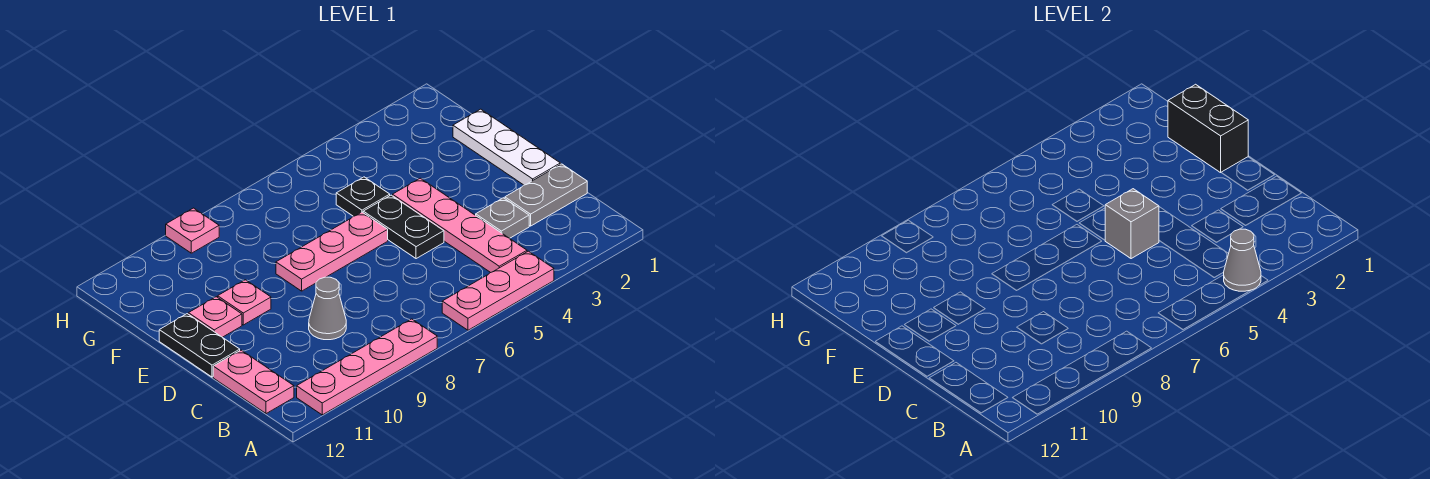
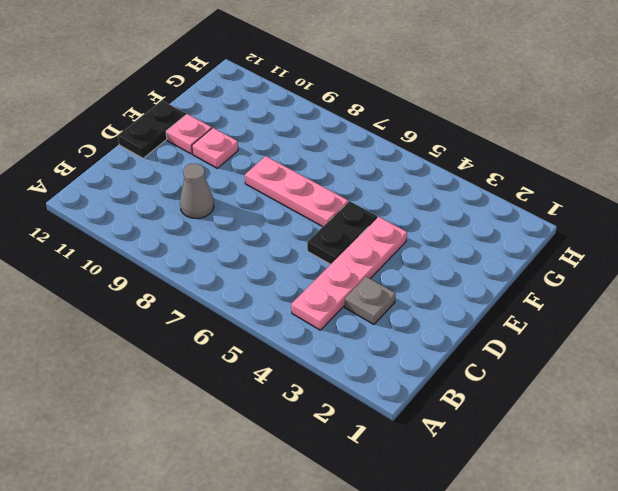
none -> pink 1x3 plate [442,251,554,330]
none -> pink 1x4 plate [297,319,437,415]
none -> pink 1x2 plate [213,350,294,414]

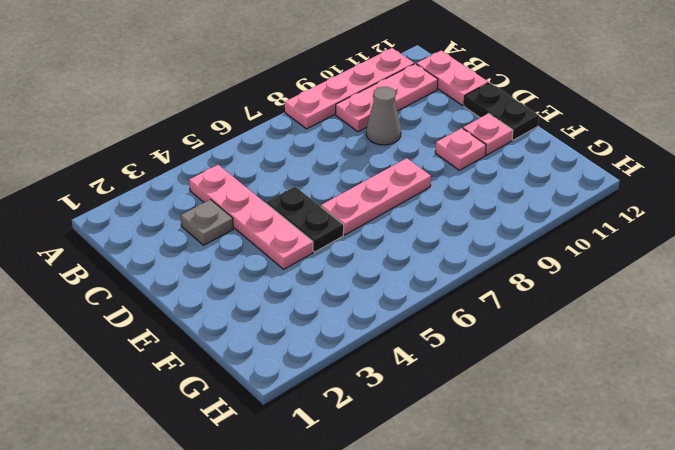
pink 1x3 plate [336,64,438,132] -> pink 1x3 plate moved to [442,251,554,330]
none -> grey 1x2 plate [505,164,587,226]
none -> white 1x3 plate [453,109,560,185]
none -> black 1x1 plate [336,177,390,216]

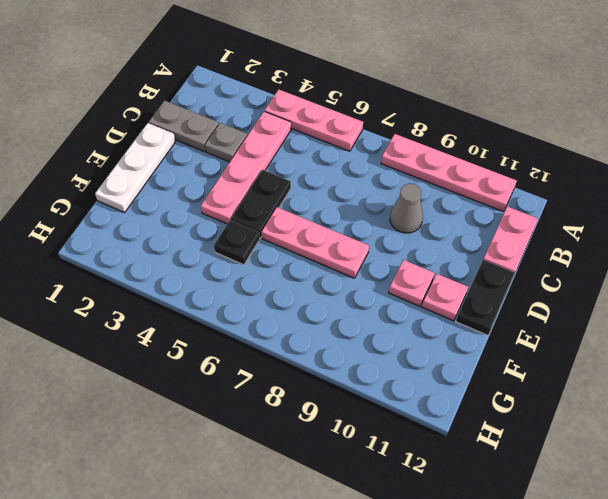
none -> pink 1x1 plate [166,208,219,253]
none -> grey 1x1 cone [1223,229,1261,291]
none -> grey 1x1 brick [1105,189,1159,259]

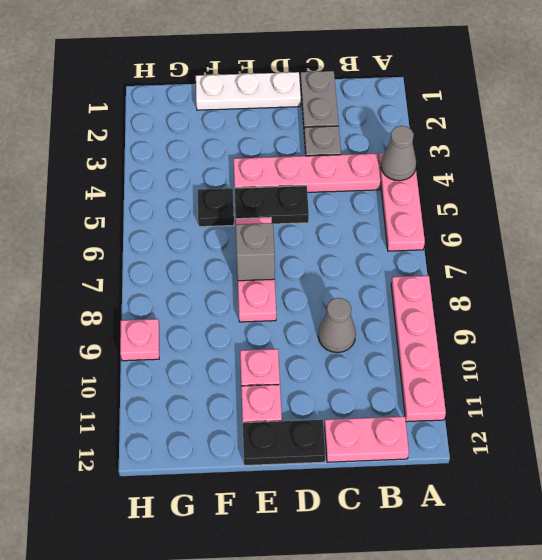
grey 1x1 brick [236,223,275,281] -> grey 1x1 brick moved to [1105,189,1159,259]
none -> black 1x2 brick [1168,84,1248,173]

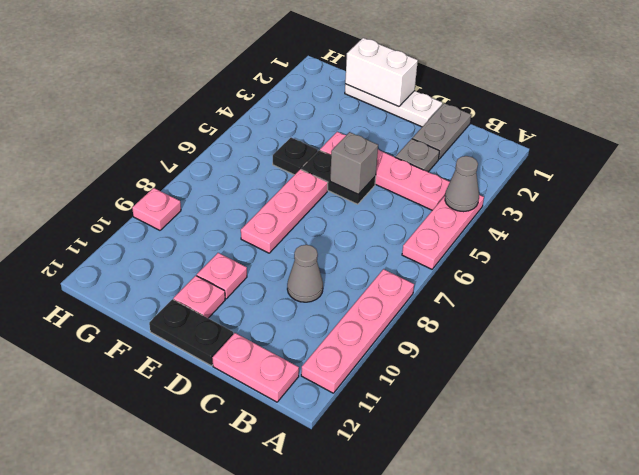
white 1x2 brick [345,38,418,107] -> black 1x2 brick [1168,84,1248,173]

